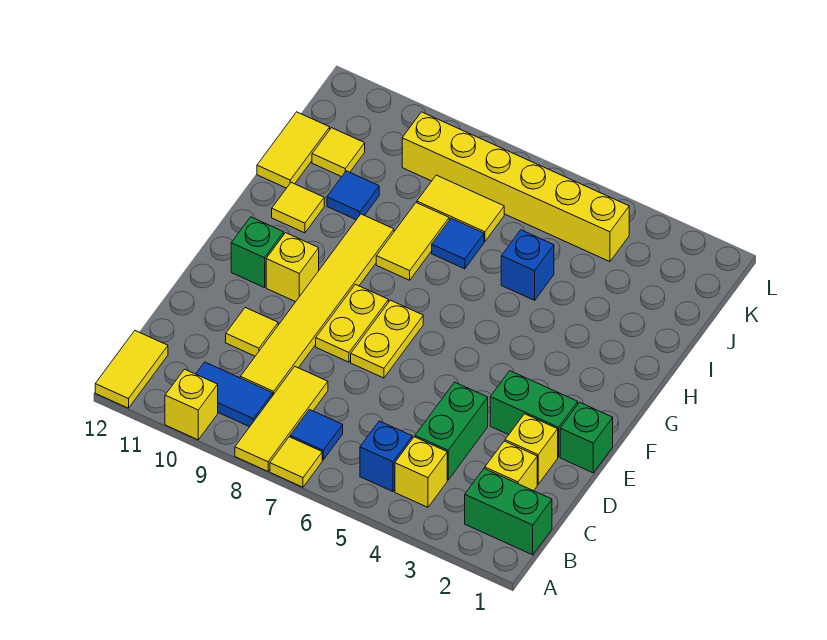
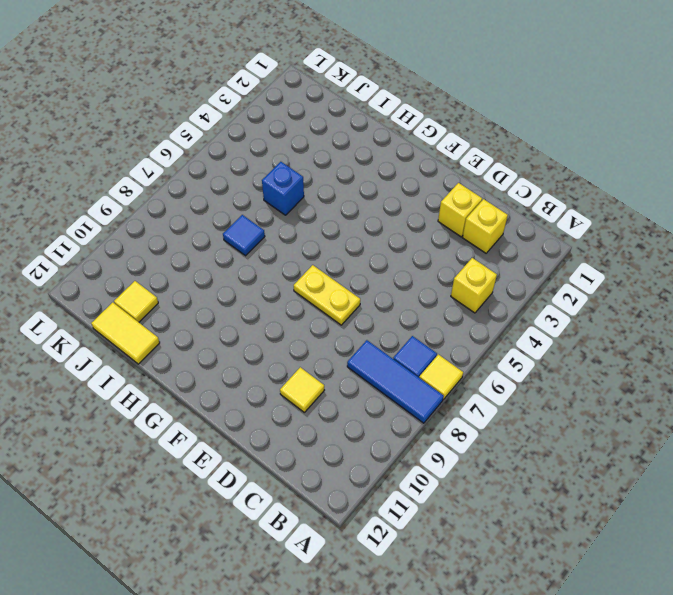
blue 1x3 tile [347,340,444,423] -> yellow 1x3 tile [235,367,328,471]
none -> yellow 1x1 brick [165,369,218,440]
none -> yellow 1x2 tile [95,331,168,408]
none -> green 1x2 brick [465,469,552,555]

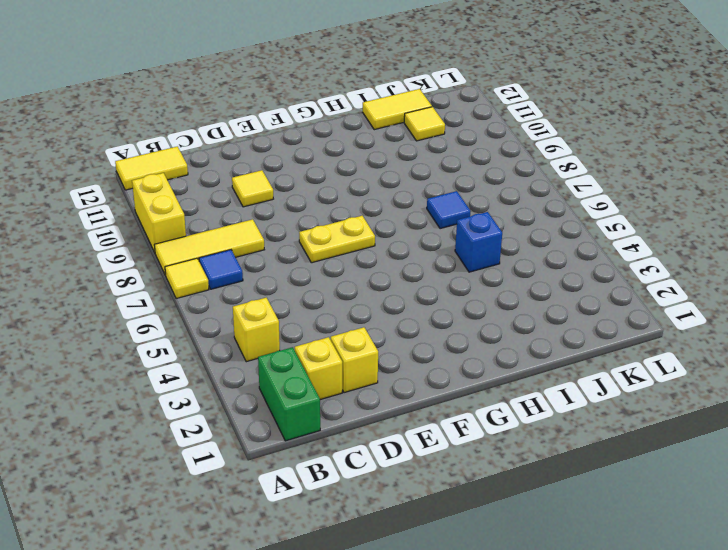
yellow 1x2 brick [132,173,186,252] -> yellow 1x1 brick [165,369,218,440]
none -> blue 1x1 brick [360,421,412,492]
none -> blue 1x2 tile [196,362,273,427]
none -> green 1x2 brick [415,382,488,480]

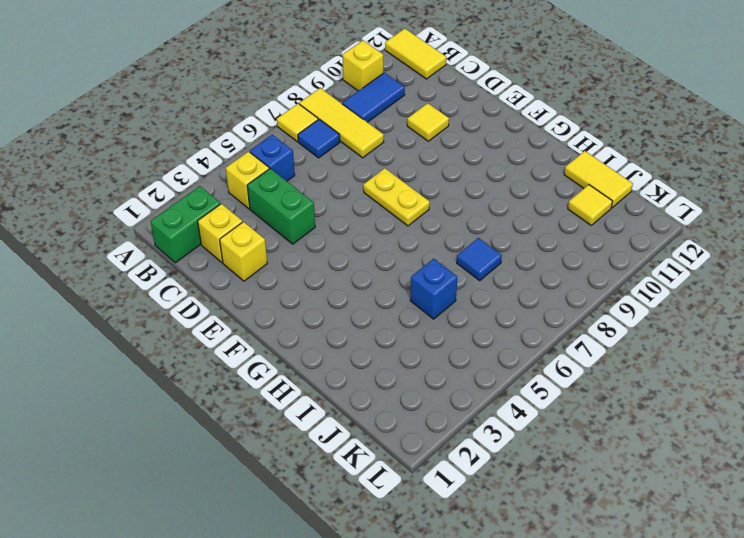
none -> yellow 1x6 tile [240,214,394,395]
none -> green 1x1 brick [560,402,613,473]
none -> green 1x2 brick [490,371,578,457]

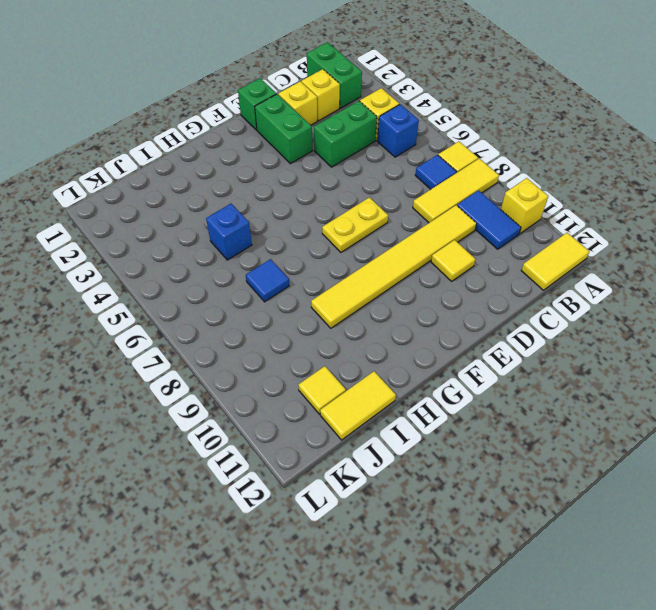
none -> yellow 1x2 plate [316,284,389,362]
none -> yellow 1x1 brick [266,233,319,302]
none -> green 1x1 brick [231,217,284,288]

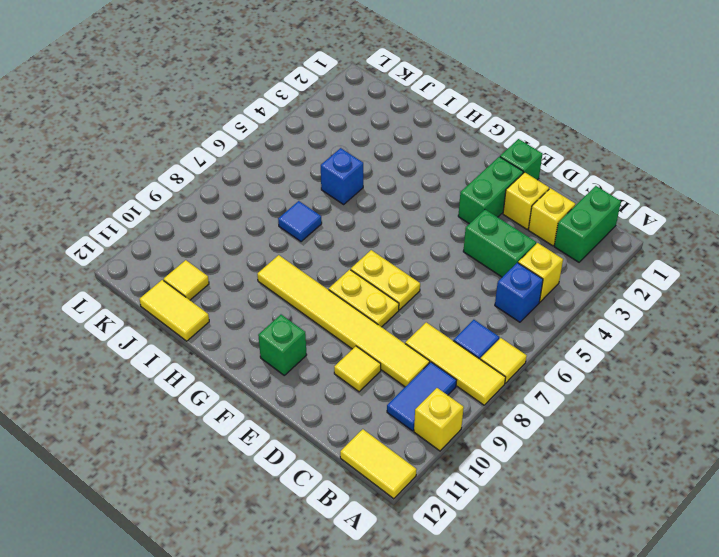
none -> yellow 1x1 brick [266,233,319,302]
none -> yellow 1x2 tile [376,203,449,280]
none -> yellow 1x1 tile [272,182,324,233]

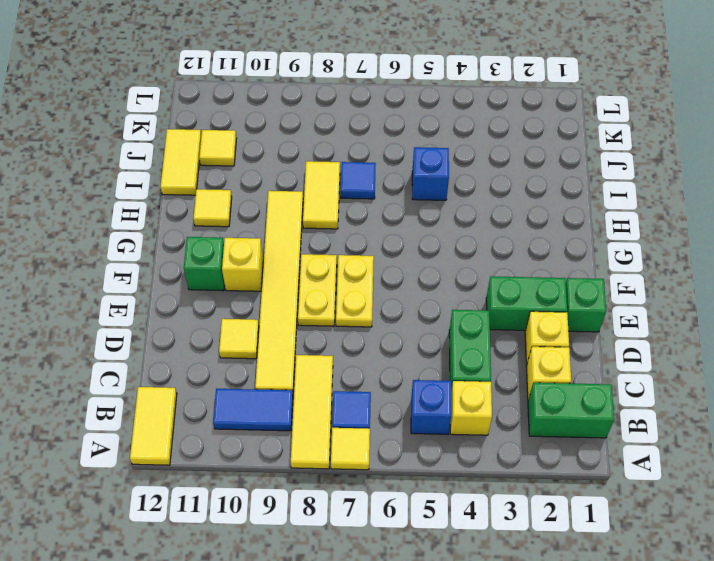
none -> yellow 1x1 brick [165,369,218,440]
none -> blue 1x1 tile [327,171,379,220]
none -> yellow 1x2 tile [417,175,504,241]

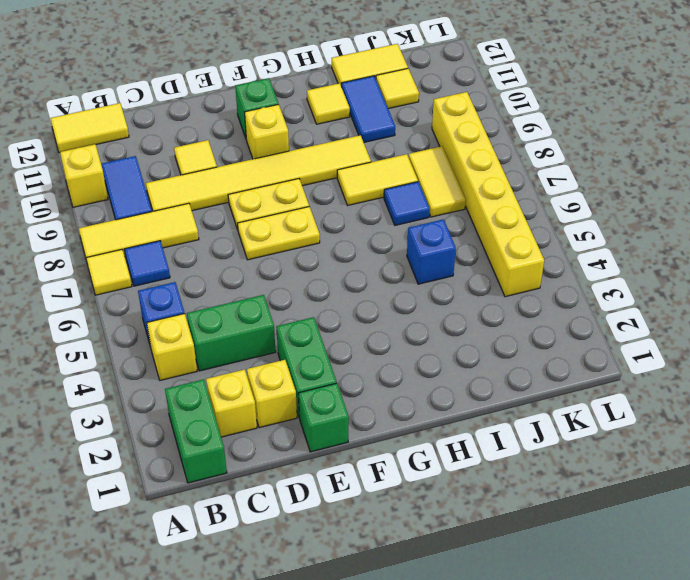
blue 1x2 tile [342,76,395,142] -> blue 1x1 tile [327,171,379,220]

